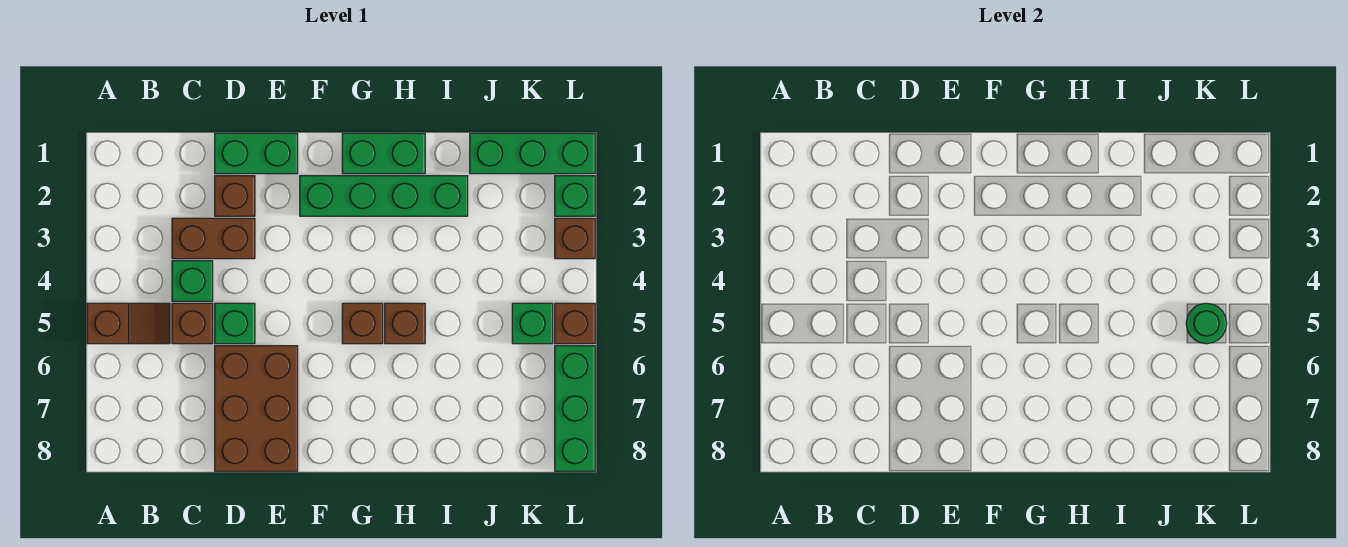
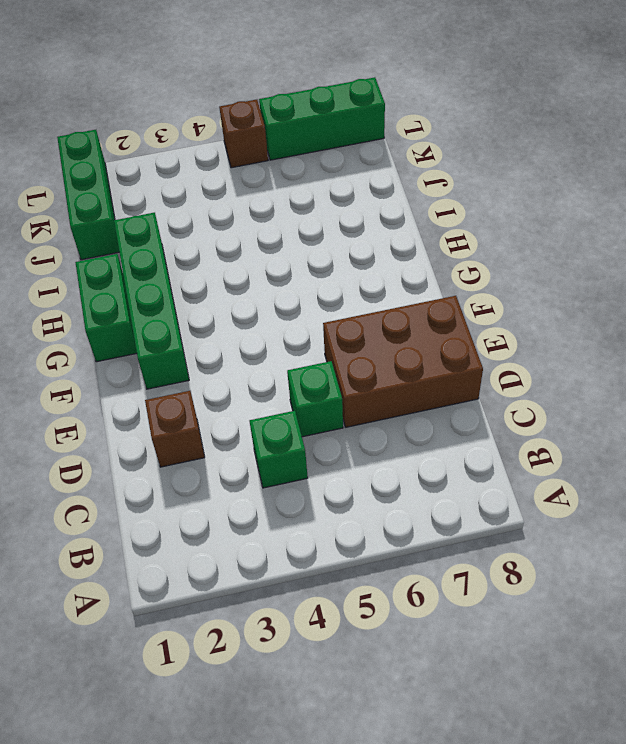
none -> brown 1x2 slope [87,303,170,344]
none -> brown 1x2 brick [172,218,255,259]
none -> brown 1x1 brick [172,303,213,344]

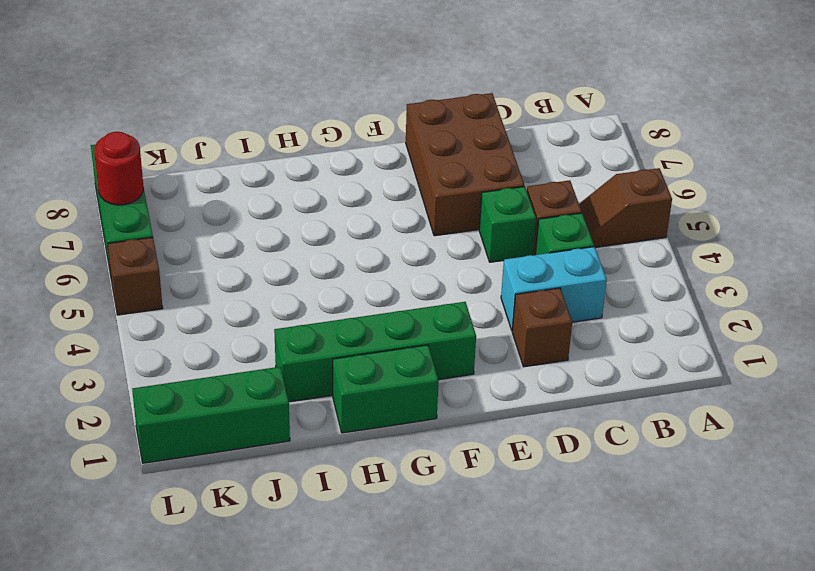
cyan 1x2 brick [501,247,607,330] -> brown 1x2 brick [172,218,255,259]
red 1x1 round brick [94,132,143,205] -> none
none -> green 1x2 brick [215,133,298,174]
none -> brown 1x1 brick [342,303,383,344]
none -> brown 1x1 brick [385,303,425,344]

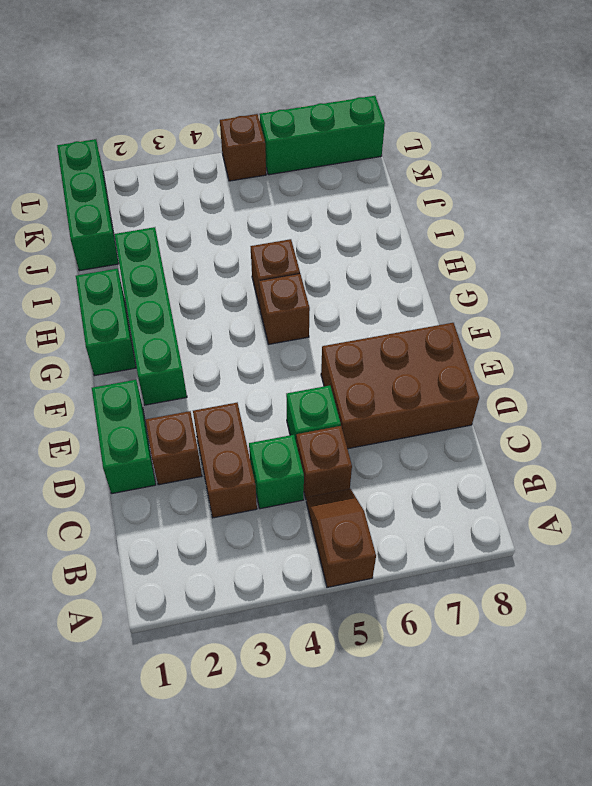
none -> green 1x1 brick [512,303,553,344]
none -> green 1x1 brick [555,176,595,216]
none -> brown 1x1 brick [555,218,595,259]

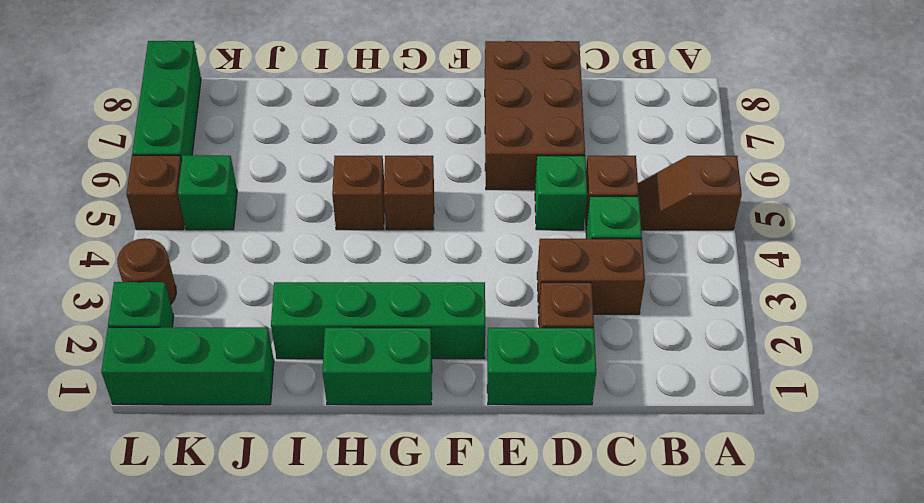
brown 1x1 round brick [117,238,176,304] -> brown 1x1 brick [555,218,595,259]
none -> green 1x1 round brick [1186,303,1227,344]

